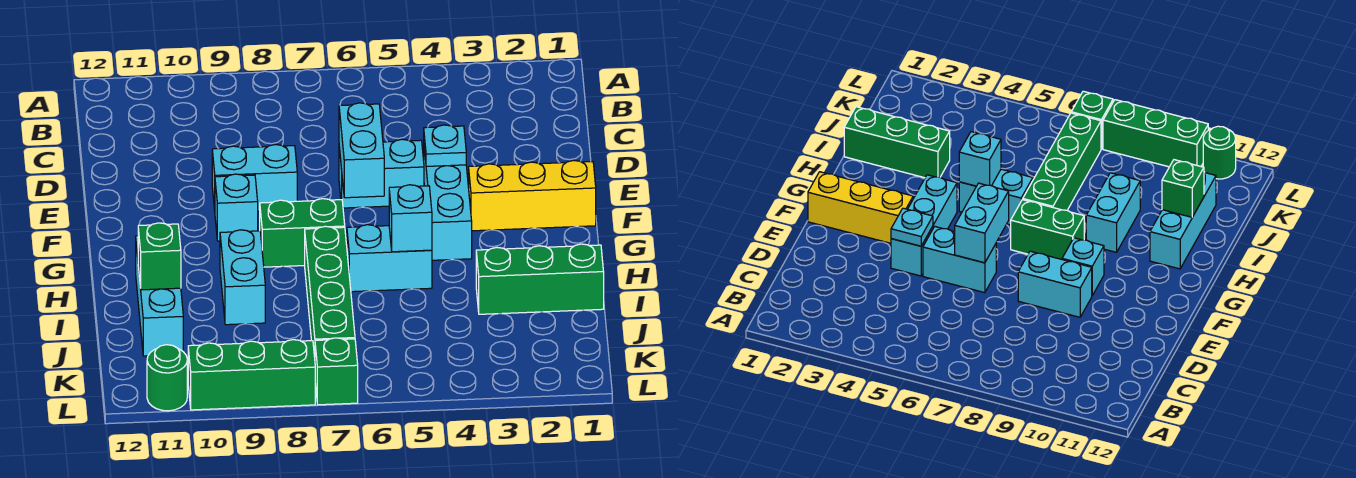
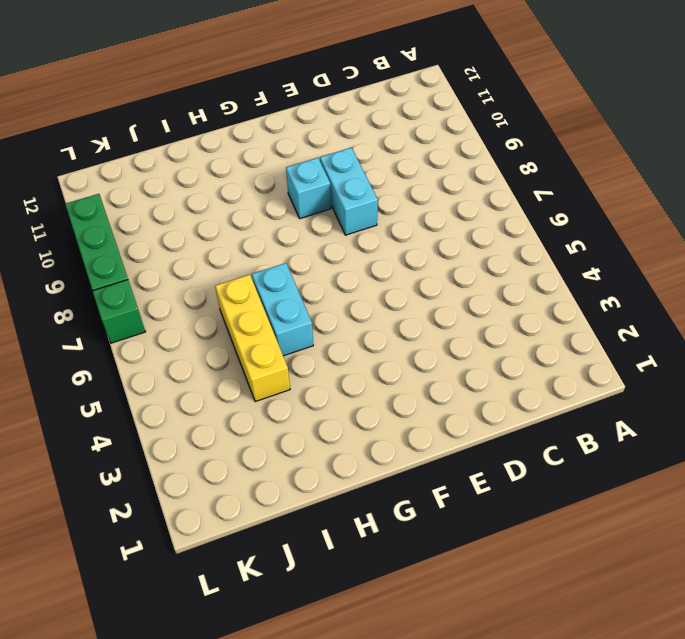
yellow 1x3 brick [215,275,290,402] -> yellow 1x3 brick moved to [469,160,596,231]
none -> cyan 1x3 brick [424,149,472,260]
none -> cyan 1x2 brick [339,139,424,208]
none -> green 1x2 brick [260,199,345,267]

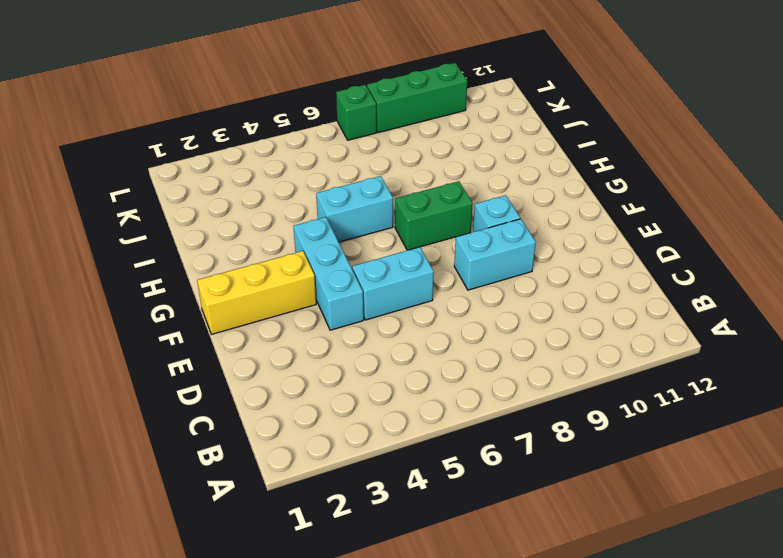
none -> green 1x4 brick [305,226,355,357]
none -> cyan 1x2 brick [220,230,265,325]
none -> cyan 1x3 brick [136,236,183,356]

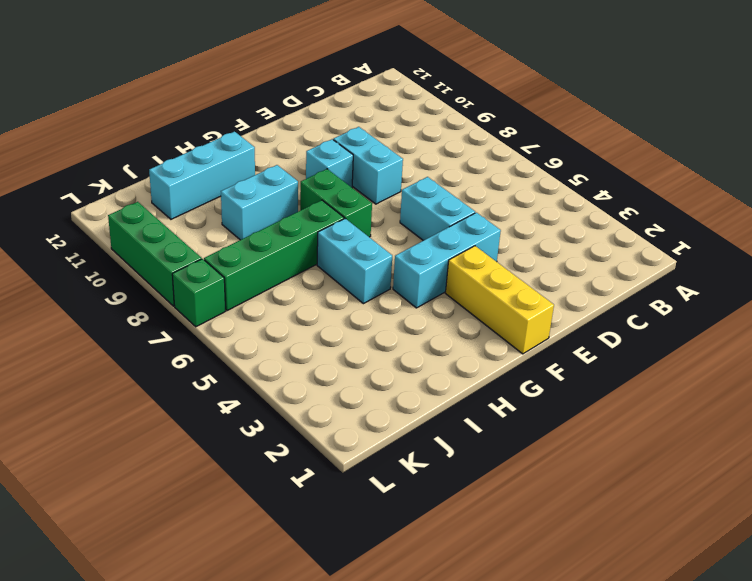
none -> green 1x3 brick [476,244,604,314]
none -> green 1x1 round brick [147,345,187,411]
none -> cyan 1x1 plate [424,125,466,166]

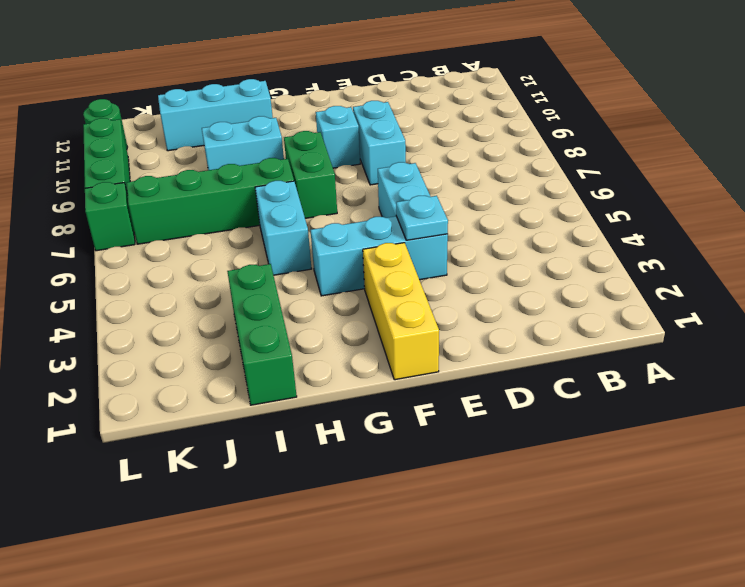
none -> cyan 1x2 brick [339,103,384,198]
none -> cyan 1x1 brick [389,185,432,252]
none -> green 1x1 brick [138,223,181,290]

